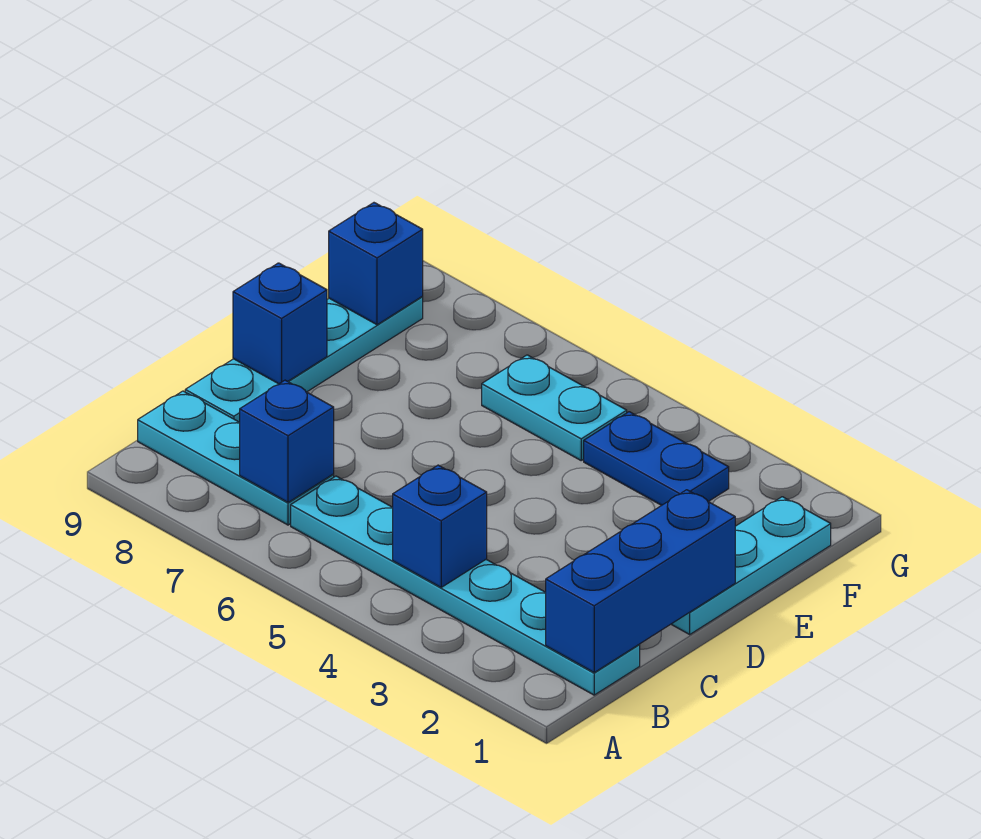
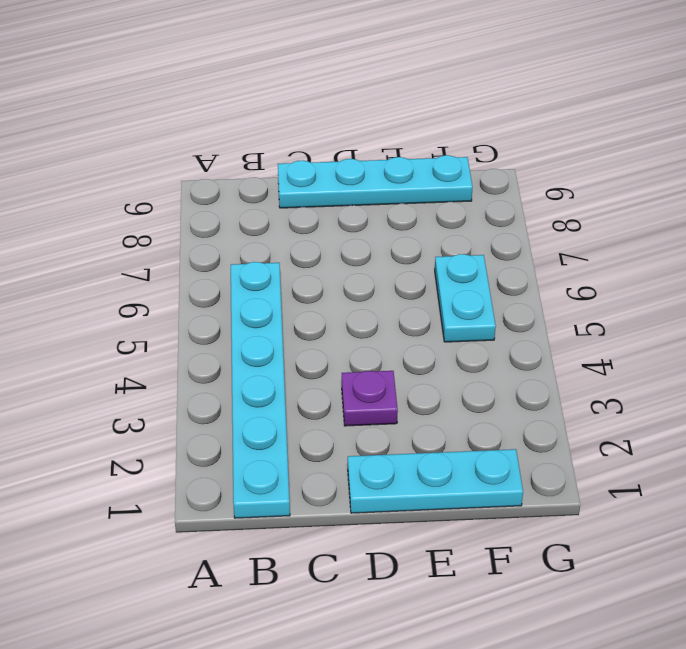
purple 1x1 plate [342,371,398,426] -> none
none -> cyan 1x3 plate [138,391,334,525]
none -> blue 1x2 plate [584,412,729,505]

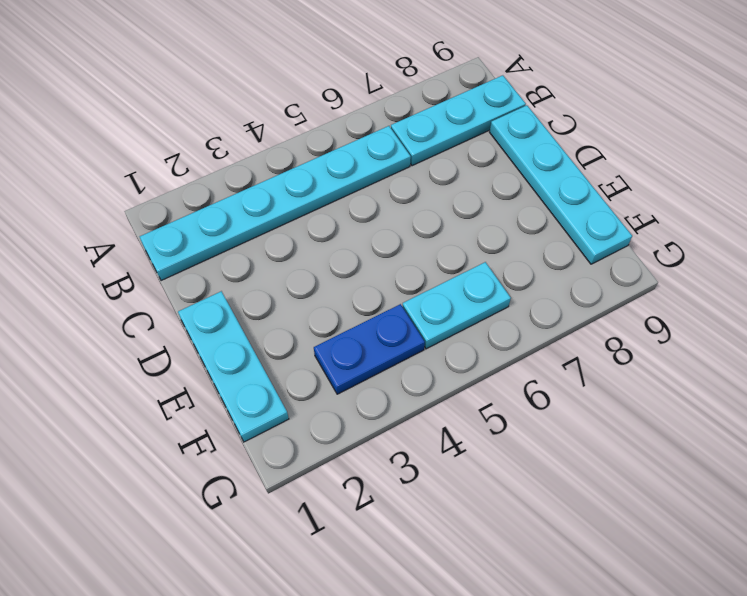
none -> blue 1x3 brick [546,490,735,672]
none -> blue 1x1 brick [393,465,487,587]

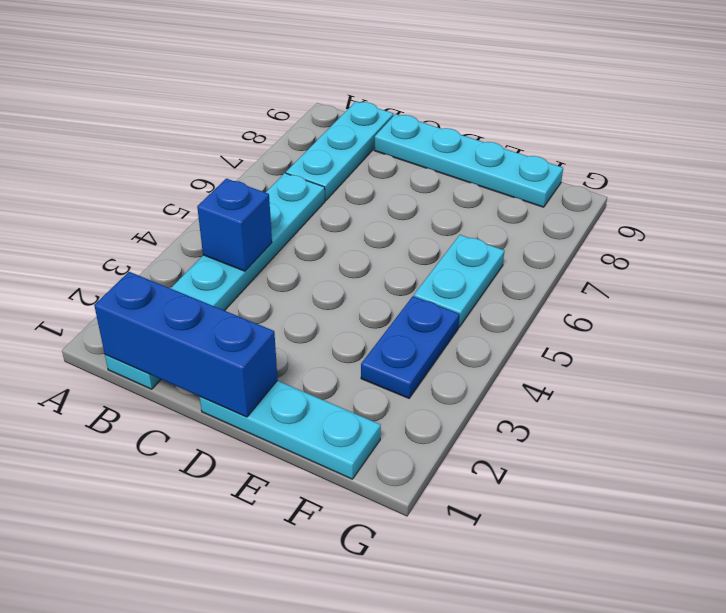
none -> blue 1x1 brick [240,380,334,502]
none -> blue 1x1 brick [233,263,327,384]

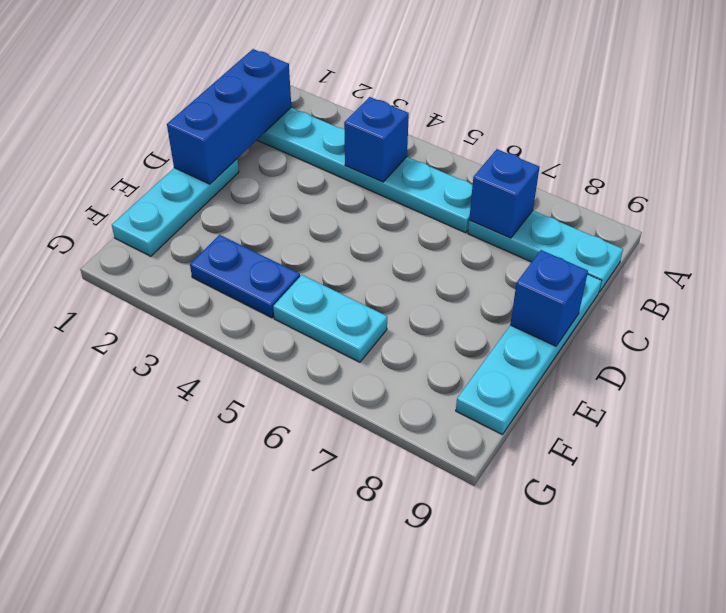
none -> blue 1x1 brick [329,203,423,325]

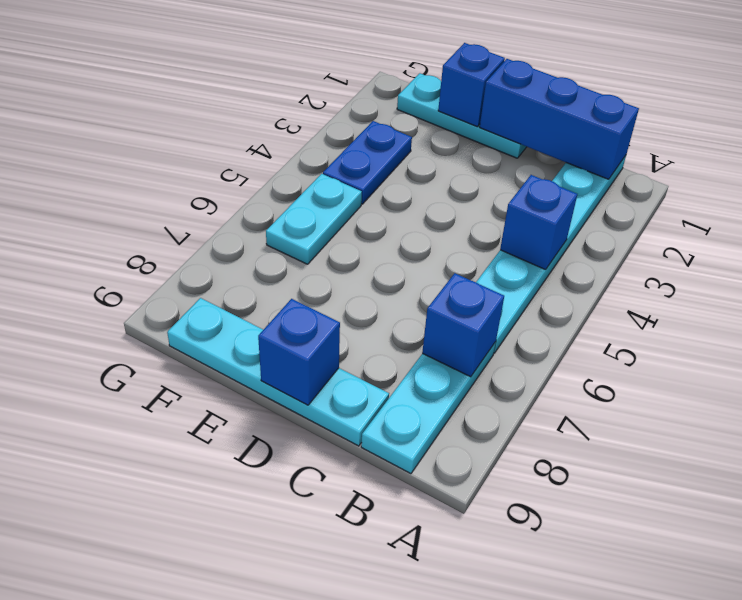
blue 1x1 brick [438,43,505,127] -> blue 1x1 brick moved to [329,203,423,325]

